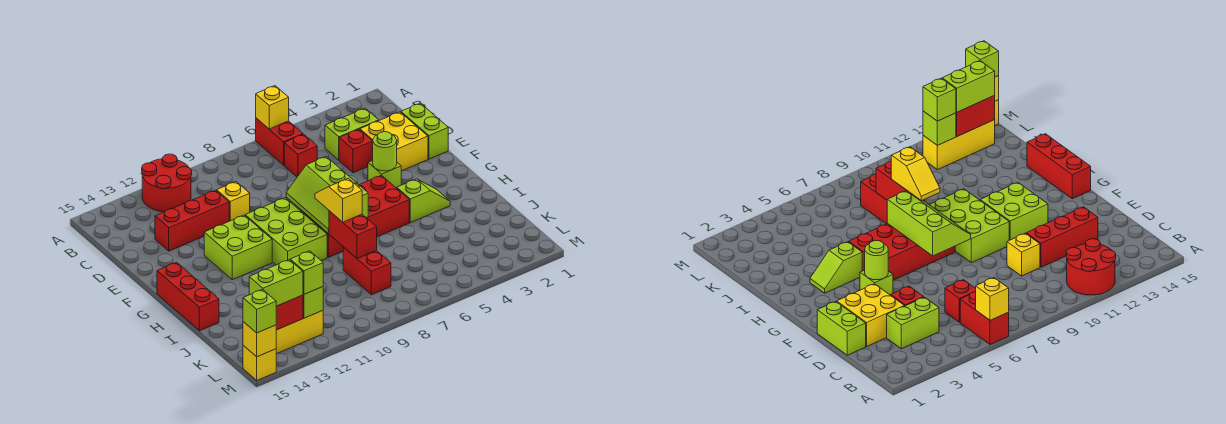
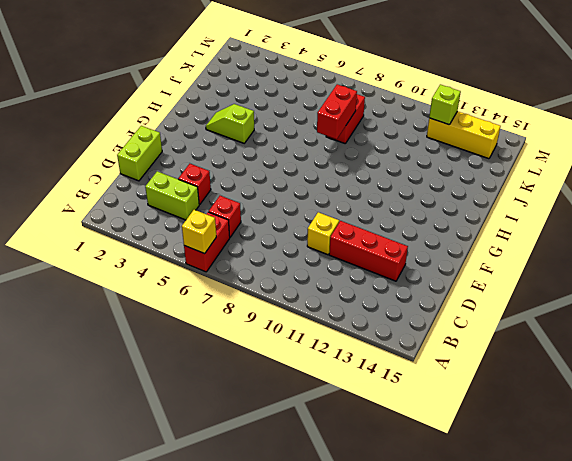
none -> red 2x2 round brick [142,154,192,212]
none -> yellow 2x2 brick [360,112,428,171]
none -> lime 1x1 brick [368,161,401,188]

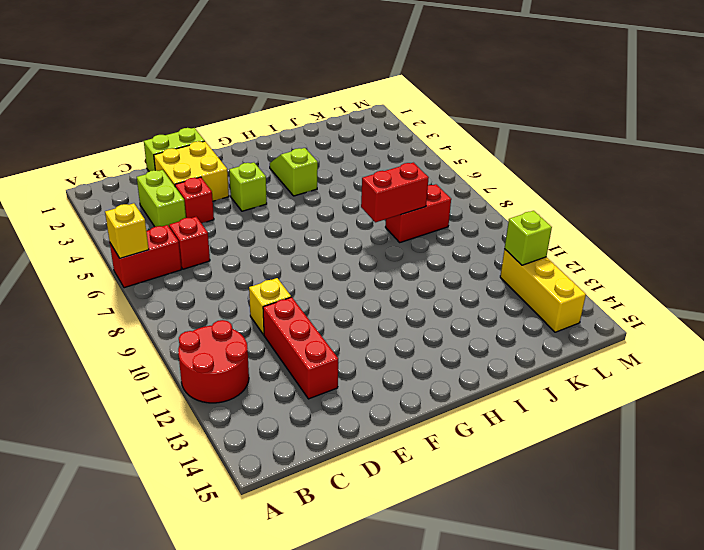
none -> lime 2x3 brick [245,198,327,265]
none -> lime 2x2 brick [204,215,272,280]
none -> red 2x4 brick [301,175,409,257]

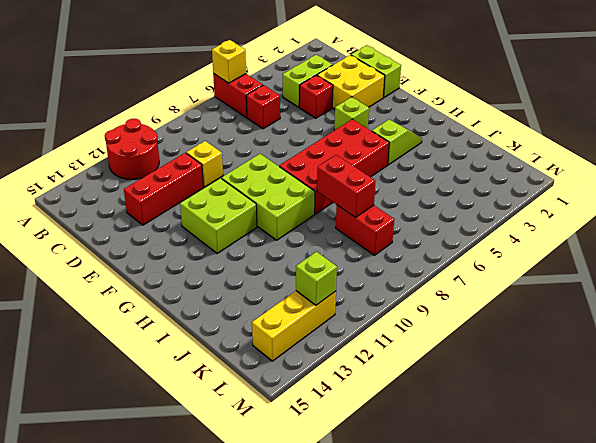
none -> red 1x3 brick [157,262,219,331]
none -> yellow 1x1 brick [243,346,276,381]
none -> lime 1x1 round brick [373,132,397,171]

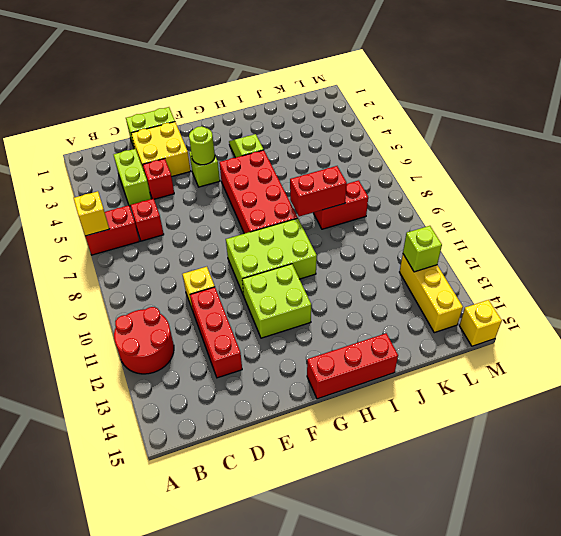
none -> lime 2x3 slope [286,157,368,234]
none -> red 1x2 brick [276,295,303,330]
none -> yellow 1x1 brick [243,322,276,357]

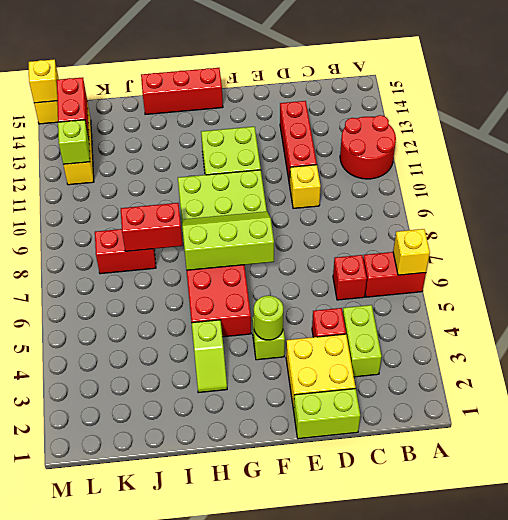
none -> yellow 1x2 slope [315,178,362,222]
none -> lime 1x1 brick [290,251,323,294]
none -> lime 1x2 brick [249,260,303,306]

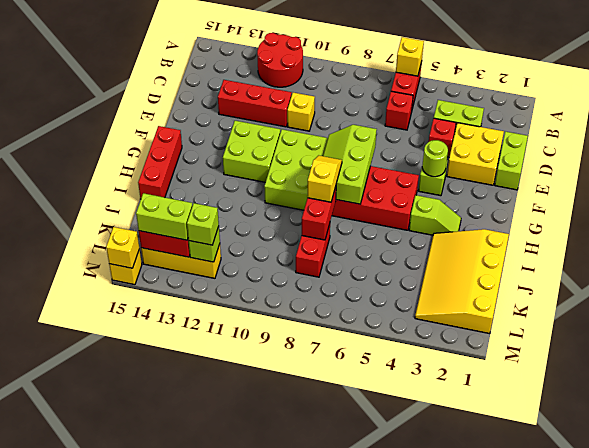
yellow 3x4 slope [415,229,509,334] -> none
none -> lime 1x1 brick [243,290,276,333]

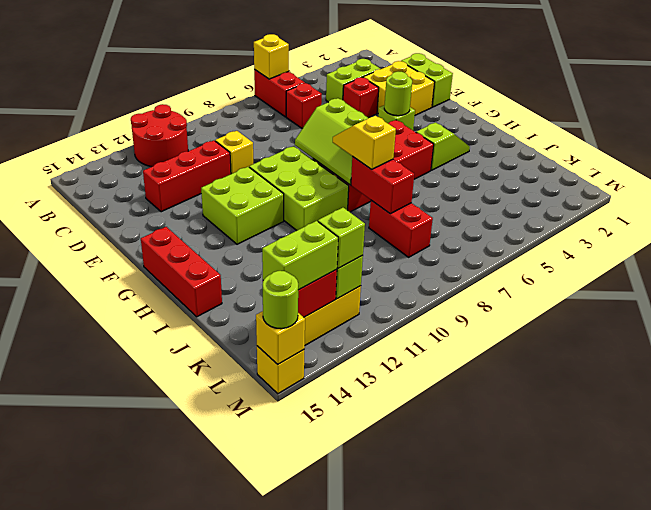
lime 1x1 round brick [262,271,298,329] -> lime 1x1 brick [243,290,276,333]

